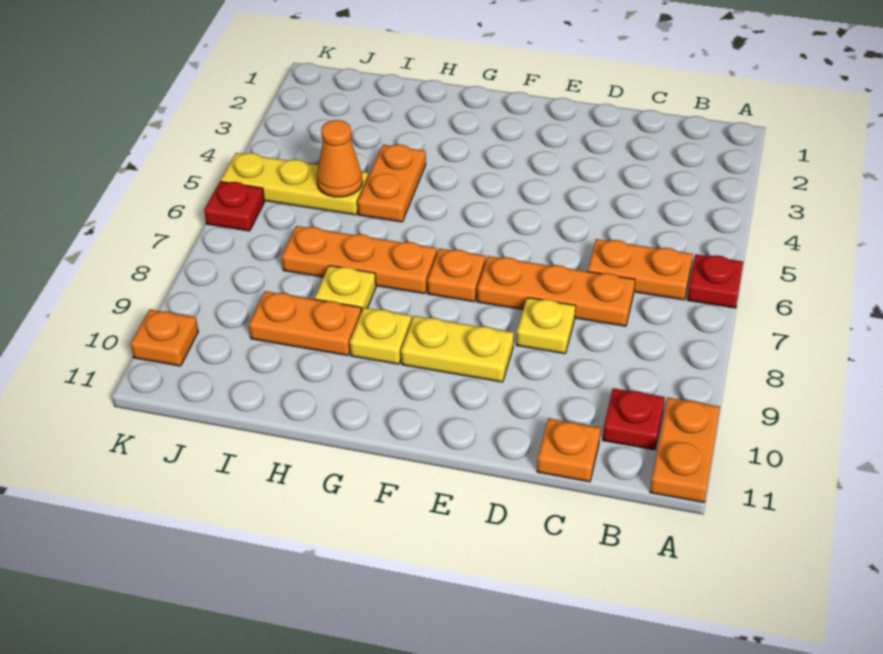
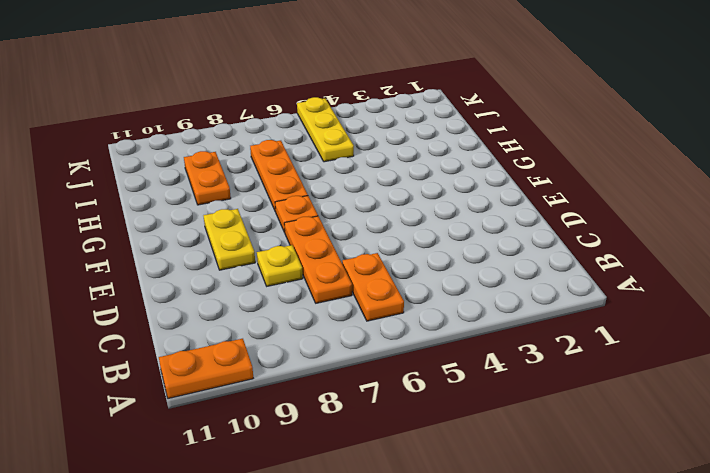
none -> red 1x1 plate [687,254,743,308]
none -> red 1x1 plate [603,388,665,450]
none -> orange 1x1 plate [537,418,601,482]

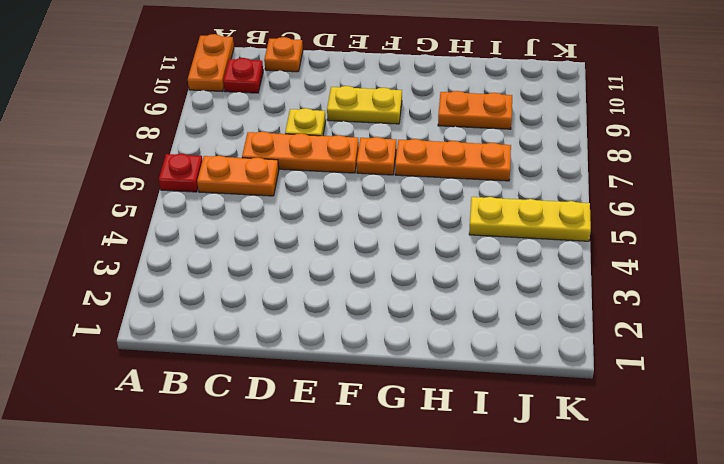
none -> yellow 1x1 plate [350,308,412,364]
none -> orange 1x2 plate [358,144,426,222]
none -> yellow 1x1 plate [315,266,376,312]

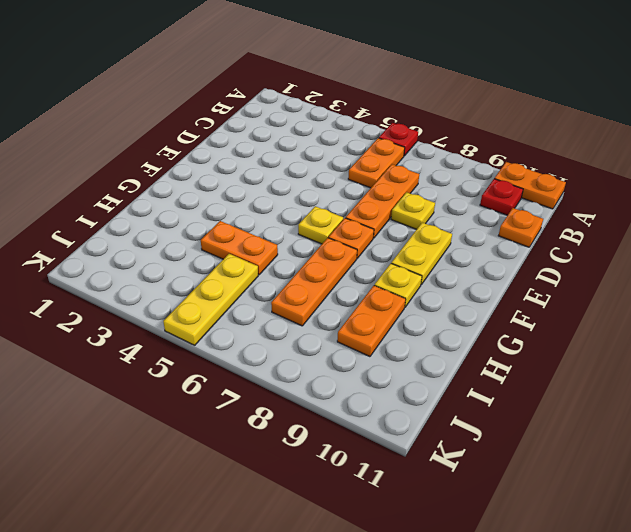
yellow 1x1 plate [298,206,343,244] -> yellow 1x1 plate moved to [315,266,376,312]
none -> red 1x1 plate [204,182,264,231]
none -> orange 1x1 plate [131,309,198,366]
none -> orange 1x1 cone [317,120,363,197]

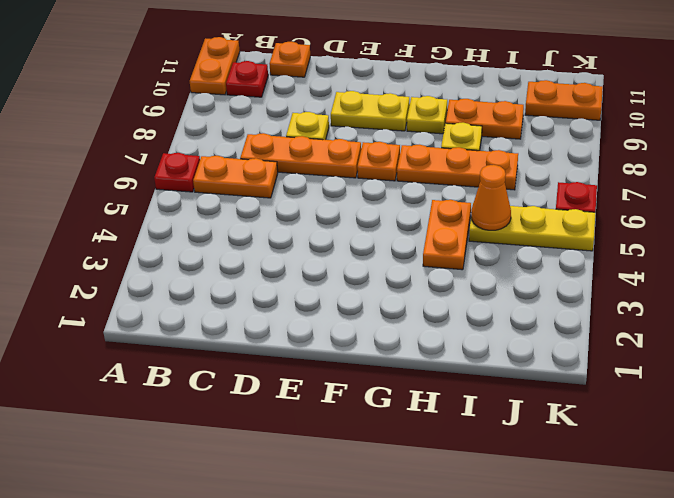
orange 1x2 plate [525,80,603,120] -> orange 1x1 plate [131,309,198,366]

